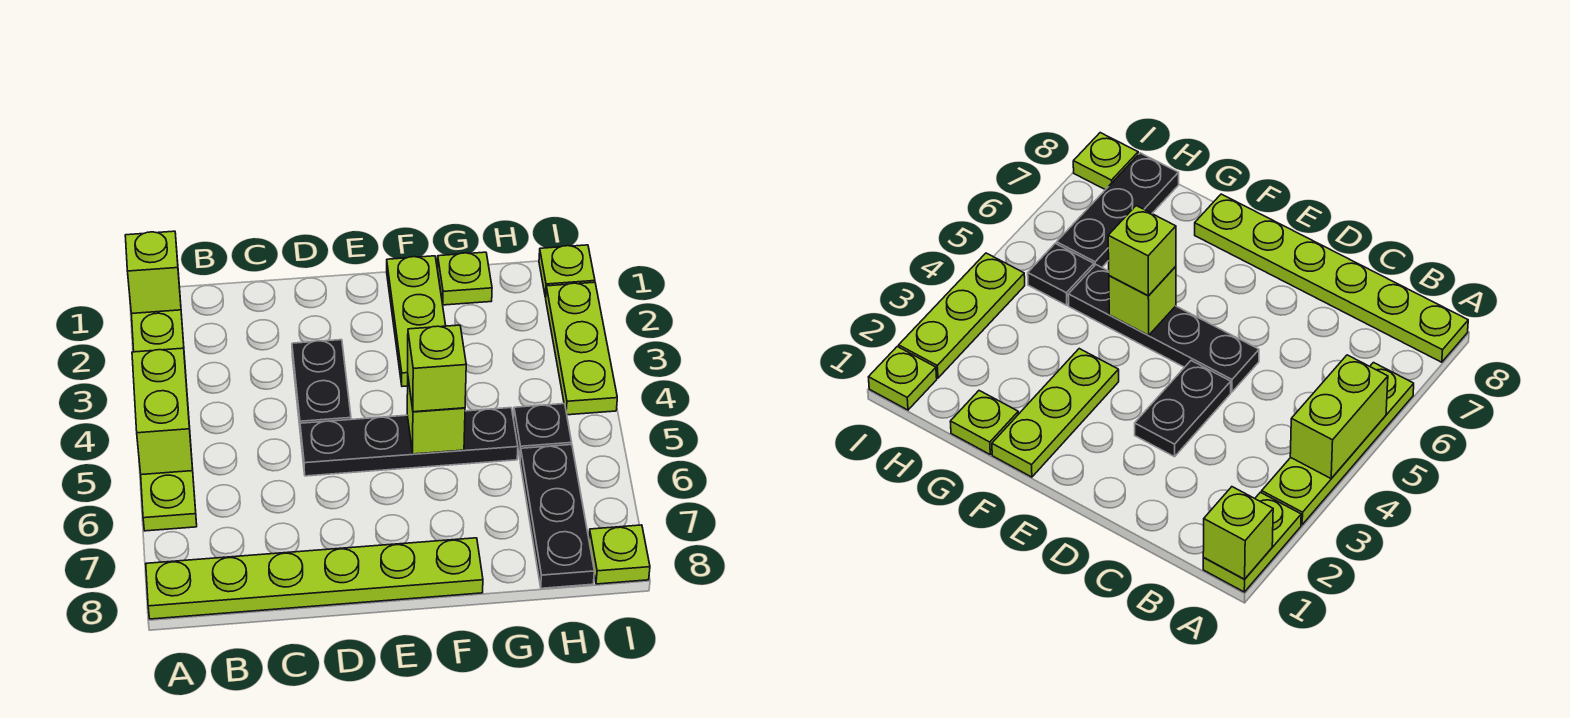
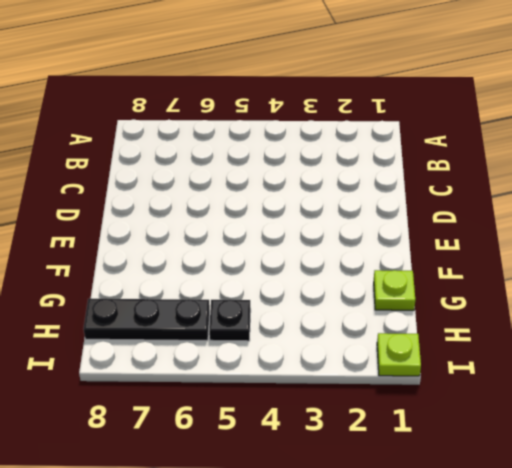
none -> lime 1x2 plate [131,310,184,352]
none -> lime 1x4 plate [141,357,197,531]
none -> lime 1x6 plate [146,538,483,619]

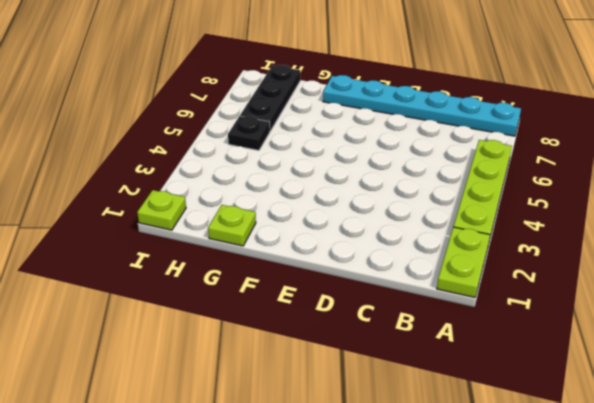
cyan 1x6 plate [323,75,521,136] -> lime 1x6 plate [146,538,483,619]
none -> black 1x2 plate [292,340,351,426]
none -> black 1x4 plate [300,408,518,476]
none -> lime 1x3 plate [387,256,446,387]

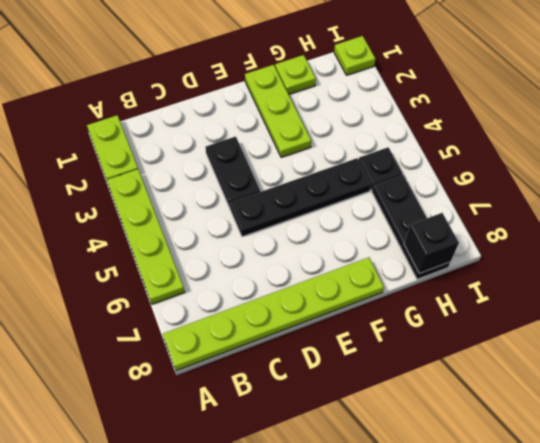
black 1x1 brick [404,213,459,273] -> none
none -> lime 1x3 plate [546,282,617,415]
none -> lime 1x1 plate [589,525,650,584]
none -> lime 1x1 brick [125,231,181,314]

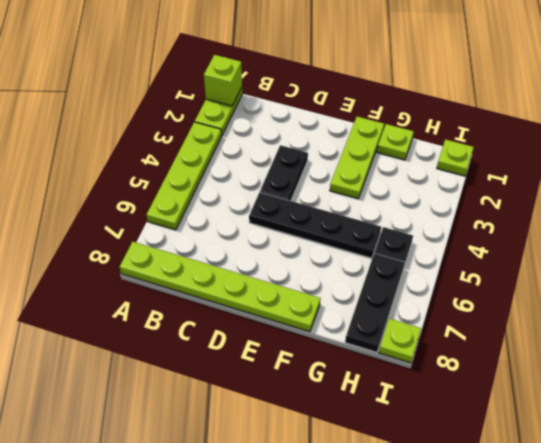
none -> lime 1x3 plate [546,282,617,415]
none -> lime 1x2 brick [132,348,193,475]
none -> lime 1x1 brick [407,379,465,454]

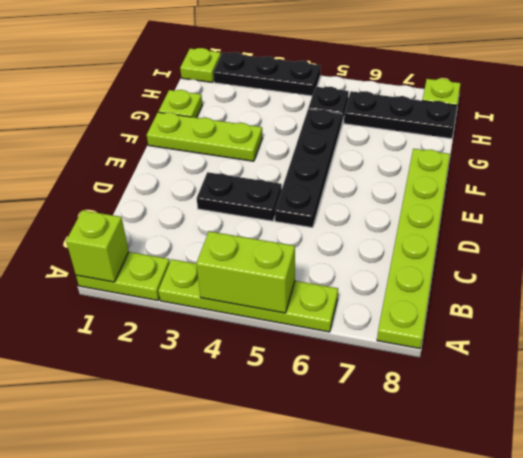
black 1x3 plate [213,52,321,96] -> lime 1x3 plate [546,282,617,415]
none -> lime 1x1 brick [407,379,465,454]
none -> lime 1x1 brick [408,325,466,412]

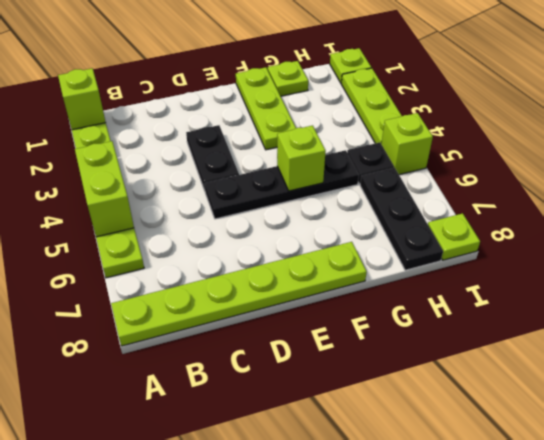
lime 1x1 brick [381,113,433,175] -> lime 1x1 brick moved to [408,325,466,412]

